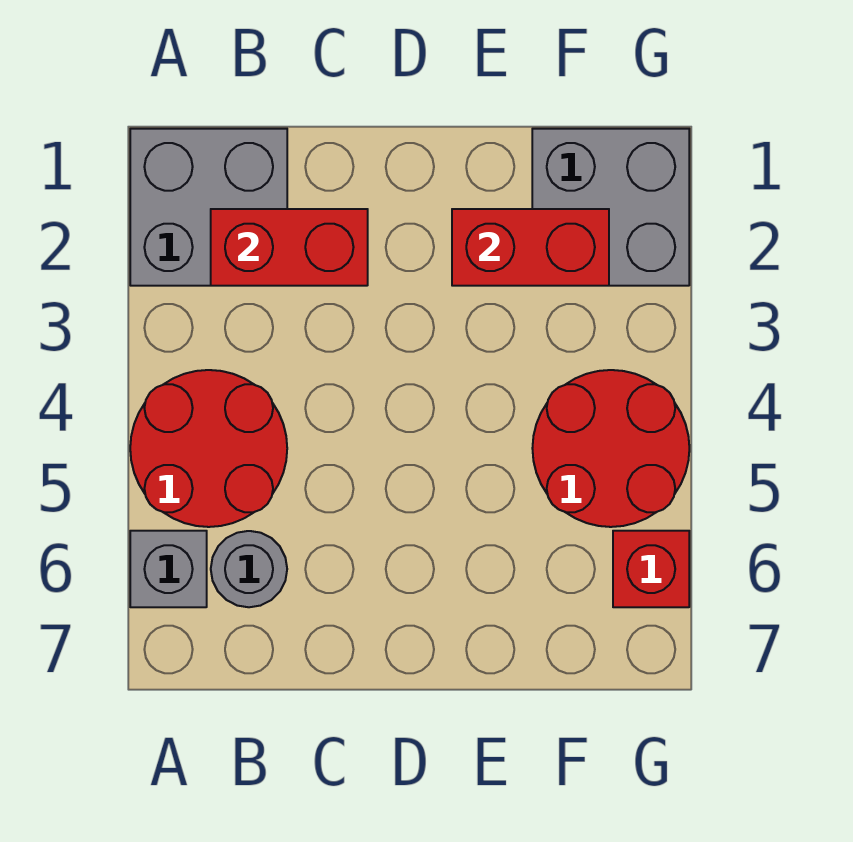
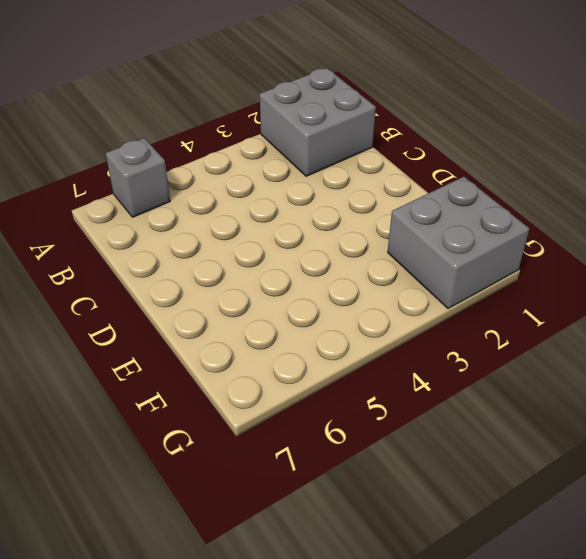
none -> red 2x2 round brick [130,370,287,527]
none -> grey 1x1 round brick [211,531,287,607]

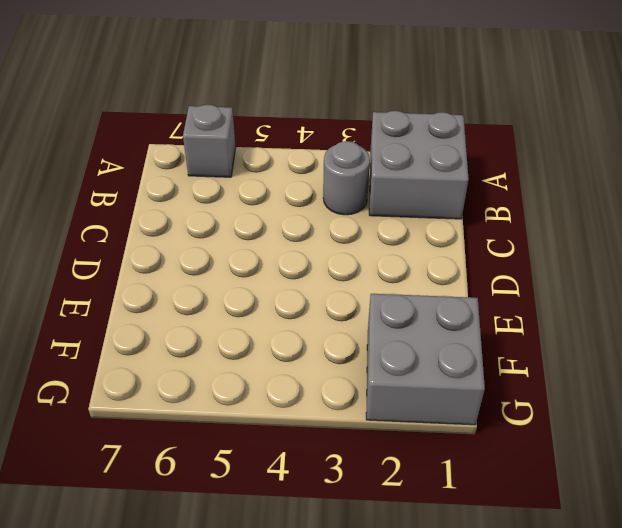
grey 1x1 round brick [323,141,370,215] -> grey 1x1 round brick moved to [211,531,287,607]
none -> red 2x2 round brick [130,370,287,527]
none -> red 2x2 round brick [532,370,689,527]

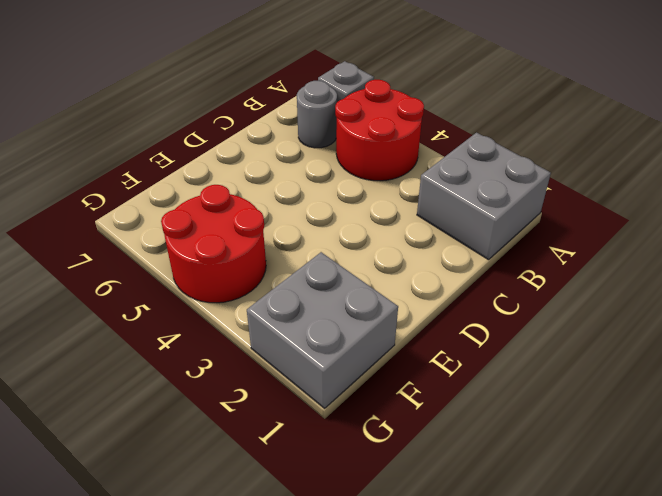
none -> red 1x1 brick [613,531,689,607]
none -> red 1x2 brick [211,209,368,286]

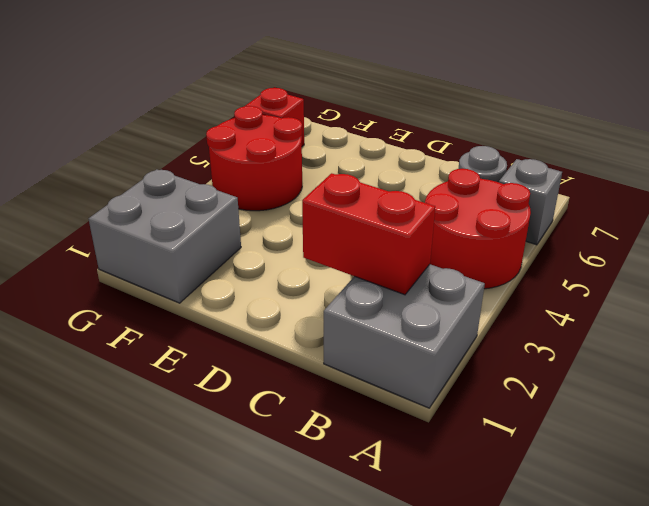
none -> red 1x2 brick [452,209,609,286]

